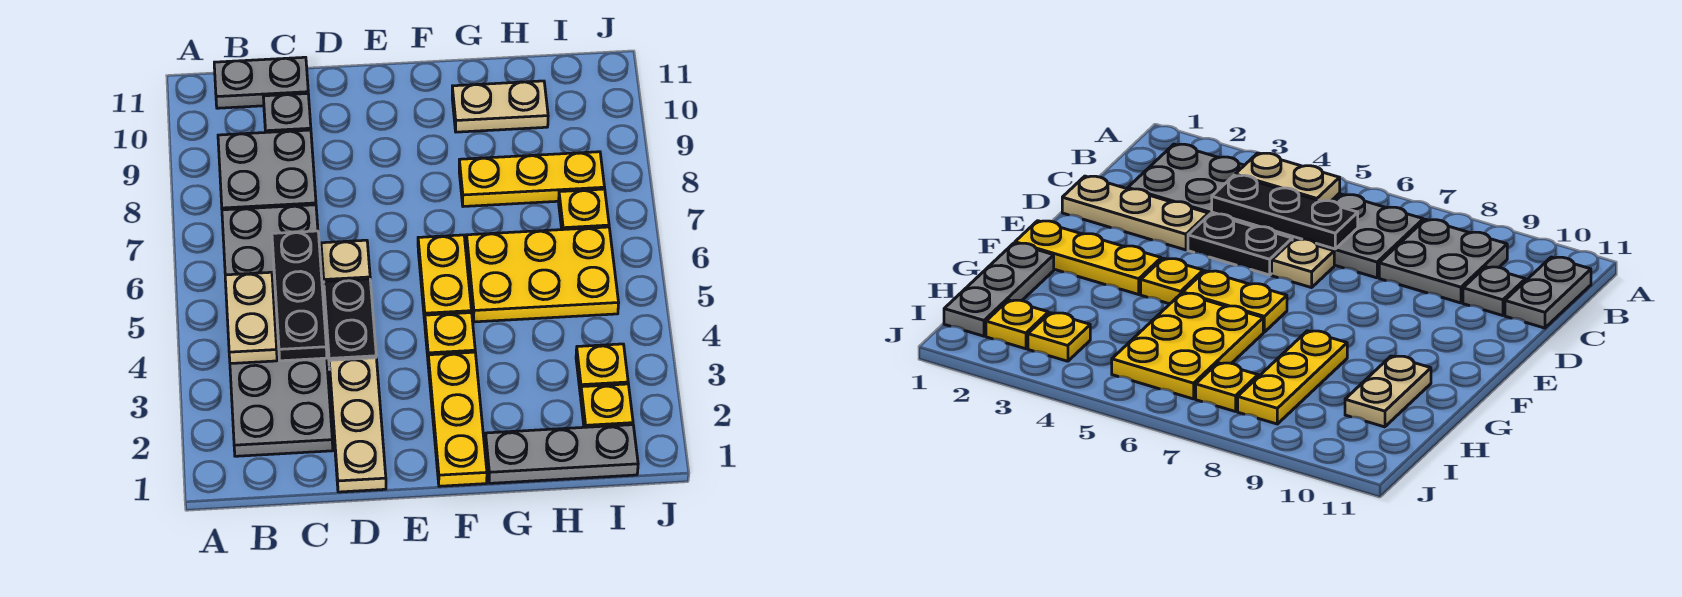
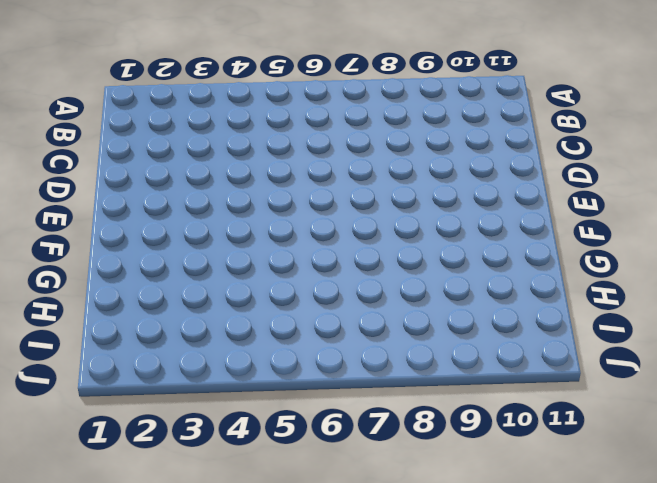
none -> grey 2x6 plate [222,205,333,456]
none -> grey 2x2 plate [218,130,316,210]
none -> grey 1x2 plate [214,57,308,108]

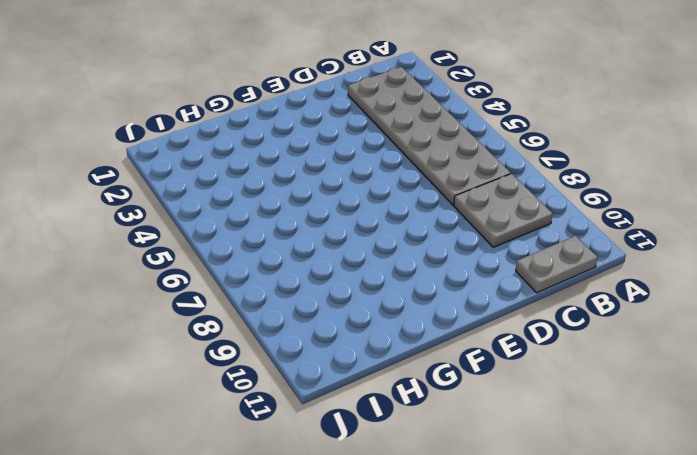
none -> grey 1x1 plate [263,93,311,132]
none -> tan 1x3 plate [329,358,386,492]
none -> black 1x2 plate [324,279,376,369]

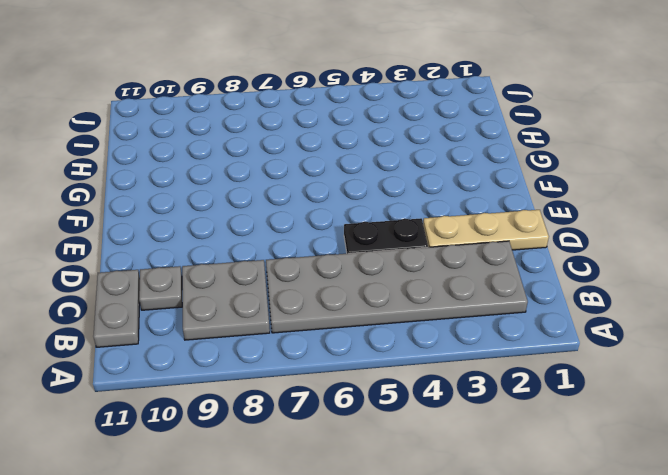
none -> tan 1x1 plate [321,240,370,283]
none -> yellow 1x3 plate [428,352,487,486]
none -> yellow 1x1 plate [425,313,475,356]

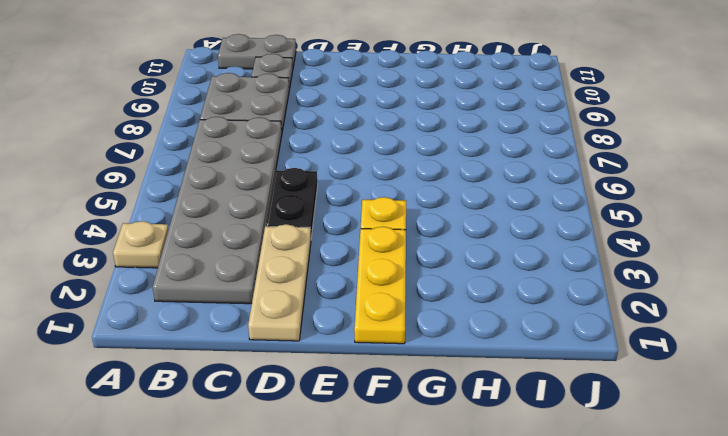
tan 1x1 plate [113,221,169,268] -> tan 1x1 plate moved to [321,240,370,283]
none -> yellow 1x2 plate [418,235,472,321]
none -> grey 1x3 plate [485,425,638,483]
none -> yellow 2x3 plate [466,227,619,322]

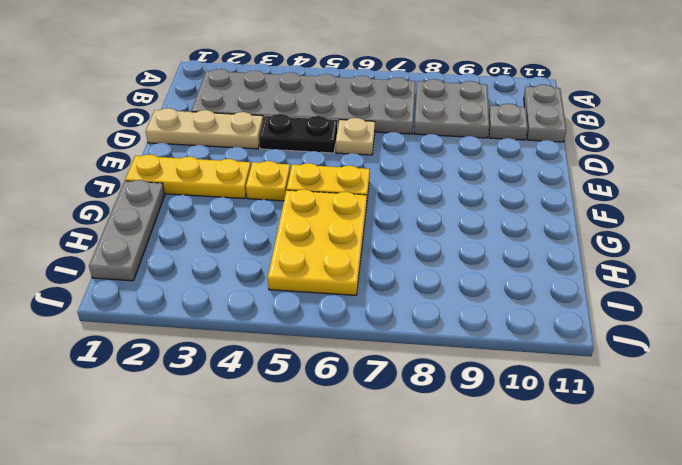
none -> yellow 1x3 plate [459,152,605,207]
none -> tan 1x2 plate [452,81,548,132]
none -> yellow 1x1 plate [581,384,633,427]

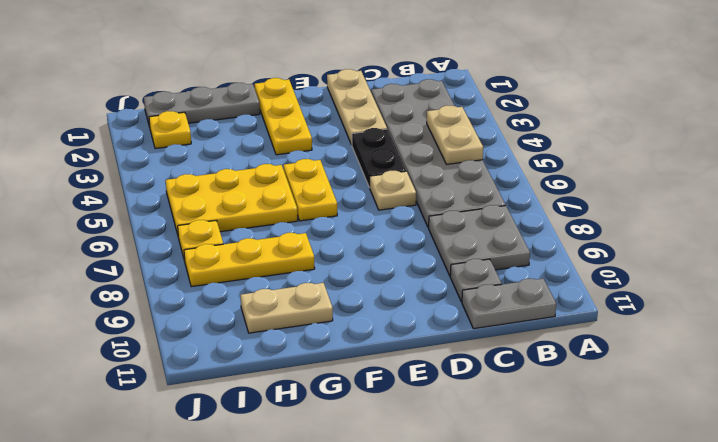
none -> yellow 1x1 plate [425,313,475,356]
none -> yellow 1x1 plate [576,344,628,396]
none -> black 1x3 plate [272,231,327,361]

